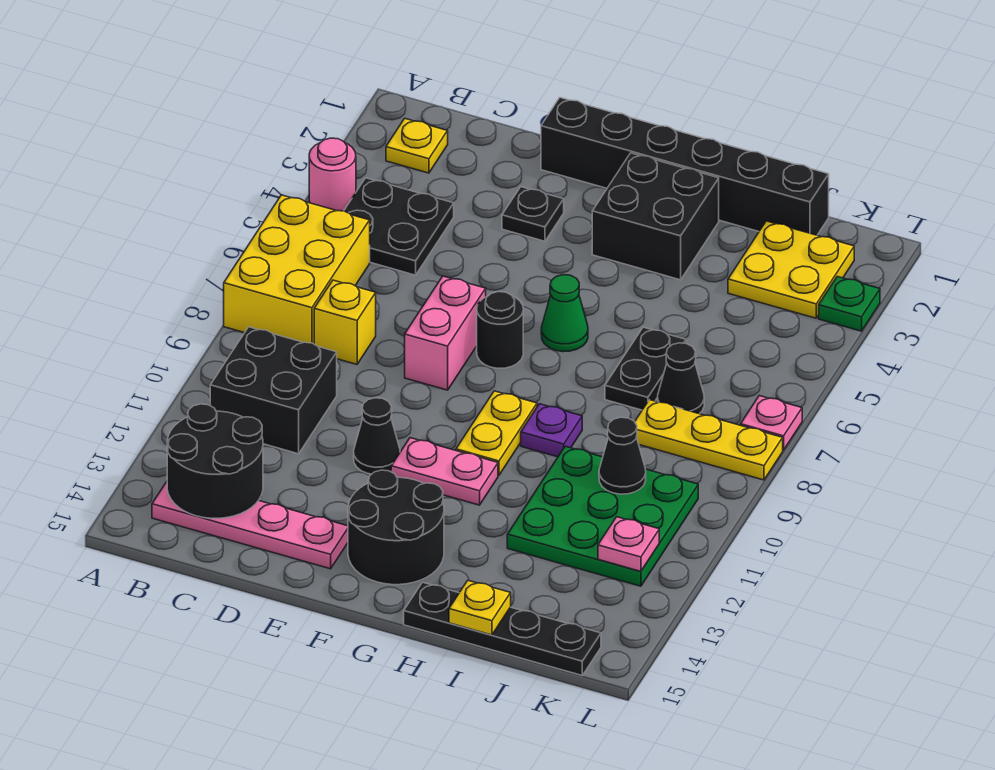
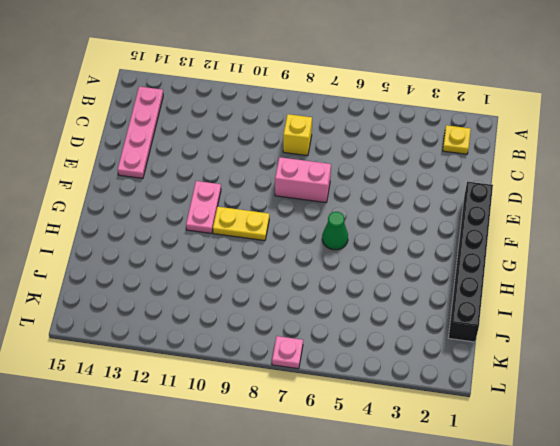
none -> pink 1x1 round brick [309,138,356,211]
none -> yellow 2x3 brick [224,195,370,344]
none -> black 2x2 plate [344,178,454,275]
none -> black 2x2 brick [210,327,337,454]

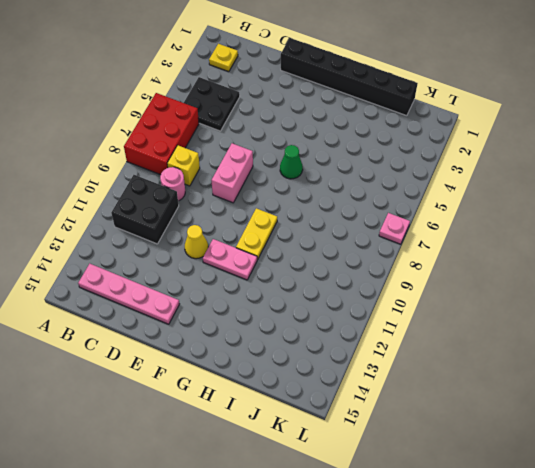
red 2x3 brick [124,93,199,175] -> yellow 2x3 brick [224,195,370,344]
pink 1x1 round brick [160,167,185,201] -> pink 1x1 round brick moved to [309,138,356,211]
yellow 1x1 cone [185,225,208,259] -> black 1x1 cone [354,398,400,474]
none -> black 1x1 plate [502,187,564,241]
none -> black 1x1 round brick [477,292,523,368]
none -> black 2x2 round brick [348,470,444,585]
none -> black 2x2 brick [592,153,719,280]

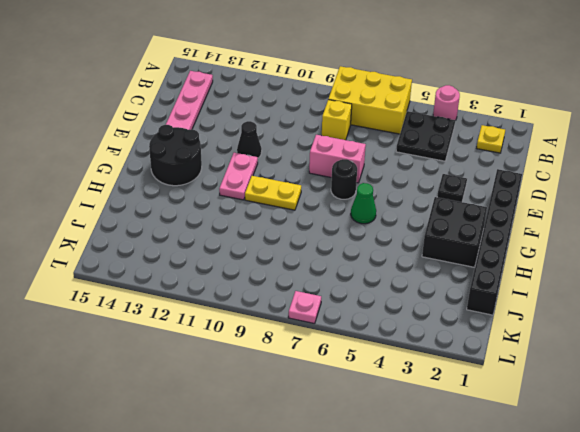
none -> black 2x2 brick [210,327,337,454]
none -> purple 1x1 plate [521,404,582,457]
none -> black 1x4 plate [404,582,601,675]
none -> black 1x2 plate [605,327,686,410]

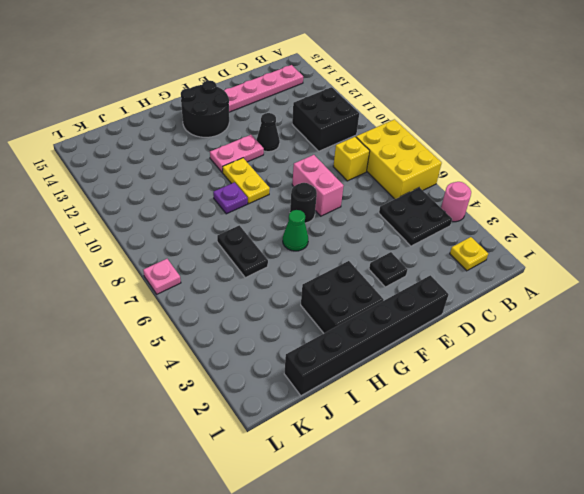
none -> black 1x4 plate [404,582,601,675]
none -> green 3x3 plate [507,446,698,586]
none -> yellow 2x2 plate [728,221,854,318]
none -> black 1x1 cone [658,343,704,414]

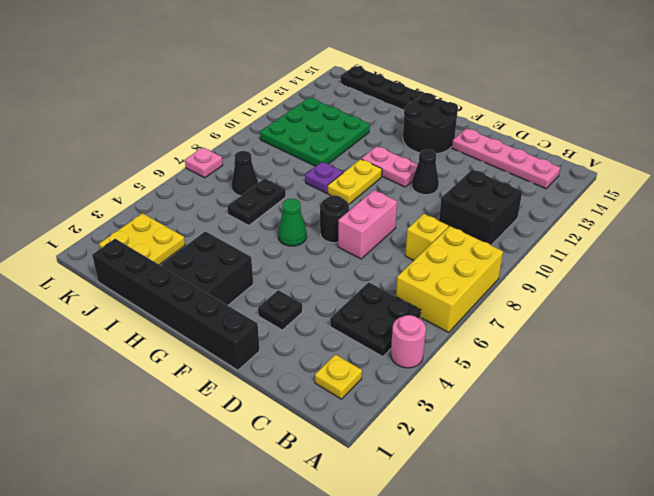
none -> yellow 1x3 plate [635,400,783,480]
none -> green 1x1 plate [819,277,880,331]
none -> black 2x2 round brick [167,404,263,518]
none -> yellow 1x1 plate [449,580,511,635]

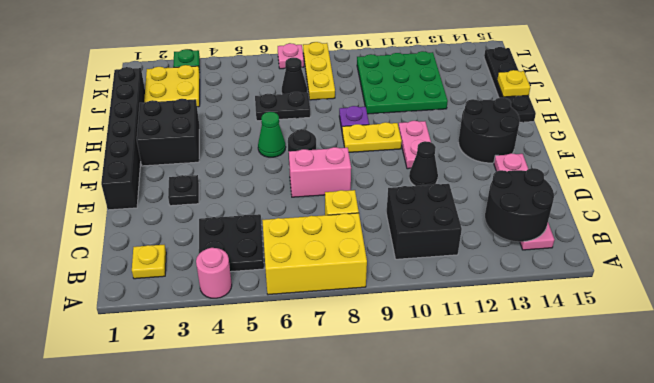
none -> black 1x1 cone [599,417,646,494]
none -> pink 1x1 plate [598,517,659,571]

